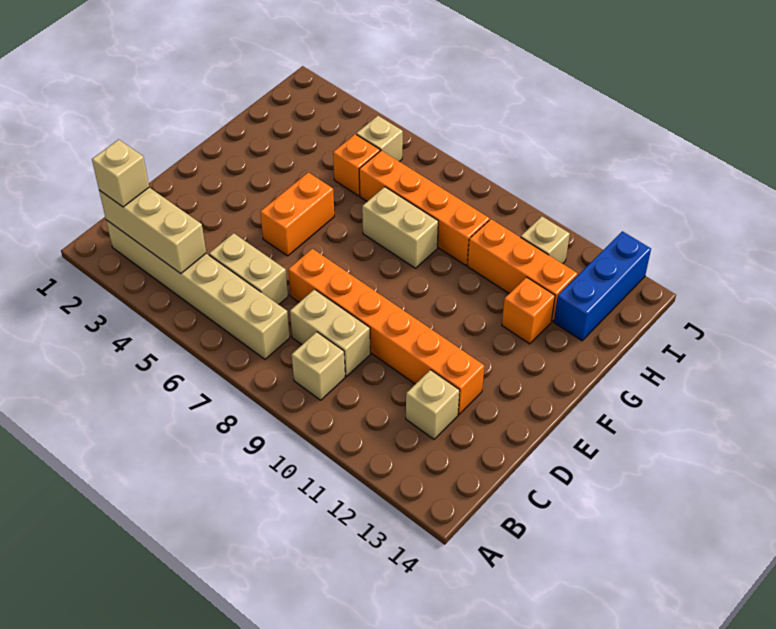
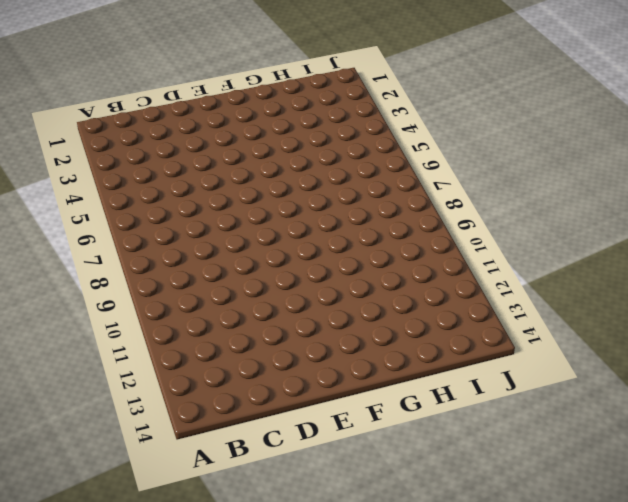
none -> tan 1x6 brick [106,220,290,359]
none -> tan 1x1 brick [292,332,345,400]
none -> tan 1x2 brick [209,233,288,305]

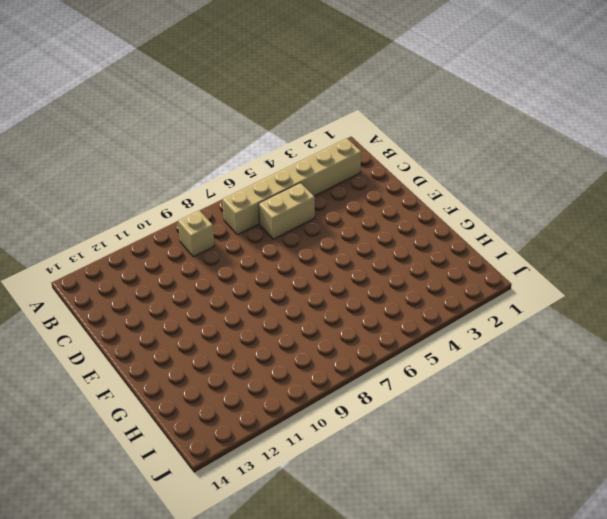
none -> tan 1x2 brick [290,289,370,376]
none -> tan 1x1 brick [406,370,460,439]
none -> orange 1x6 brick [288,249,484,415]

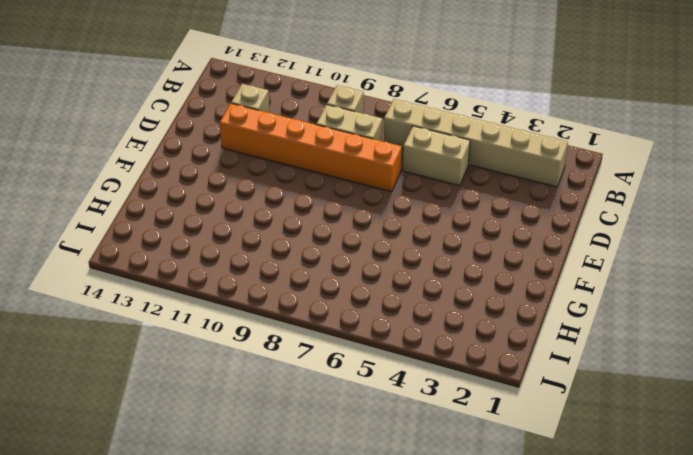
none -> orange 1x2 brick [260,172,334,256]
none -> tan 1x2 brick [362,187,438,268]
none -> orange 1x1 brick [502,277,555,344]

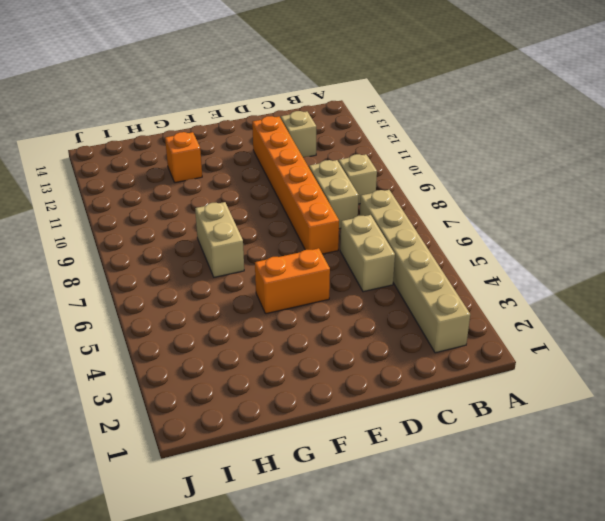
none -> orange 1x1 brick [333,134,380,196]
none -> orange 1x4 brick [359,150,490,265]
none -> orange 1x3 brick [467,219,578,321]

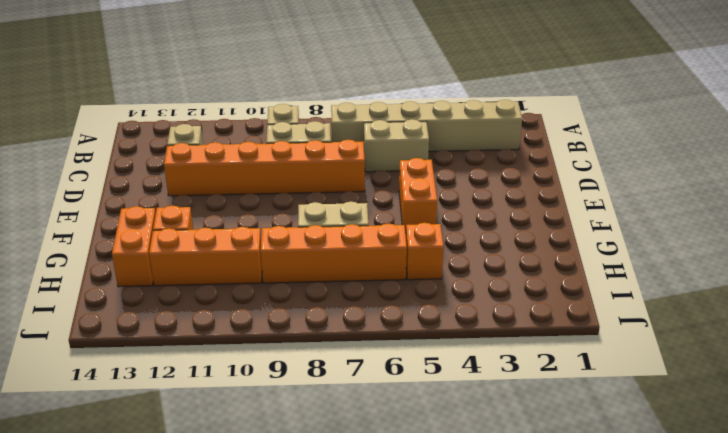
orange 1x2 brick [112,206,156,287] -> blue 1x3 brick [554,231,651,341]
none -> tan 1x1 brick [356,116,403,162]
none -> tan 1x1 brick [521,216,570,264]
none -> tan 1x3 brick [99,188,206,274]

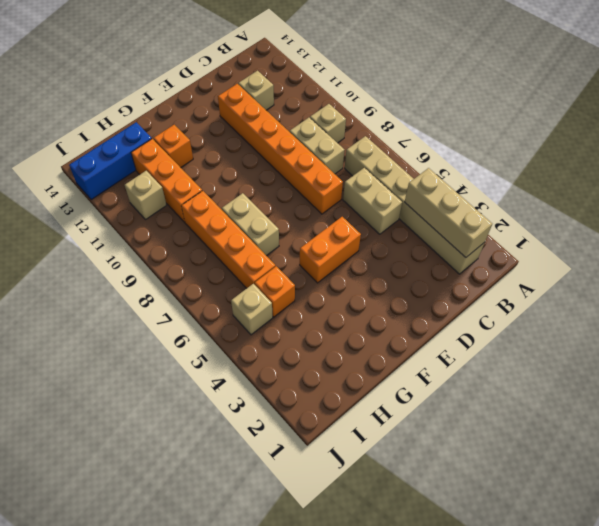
none -> tan 1x1 brick [92,139,149,207]

